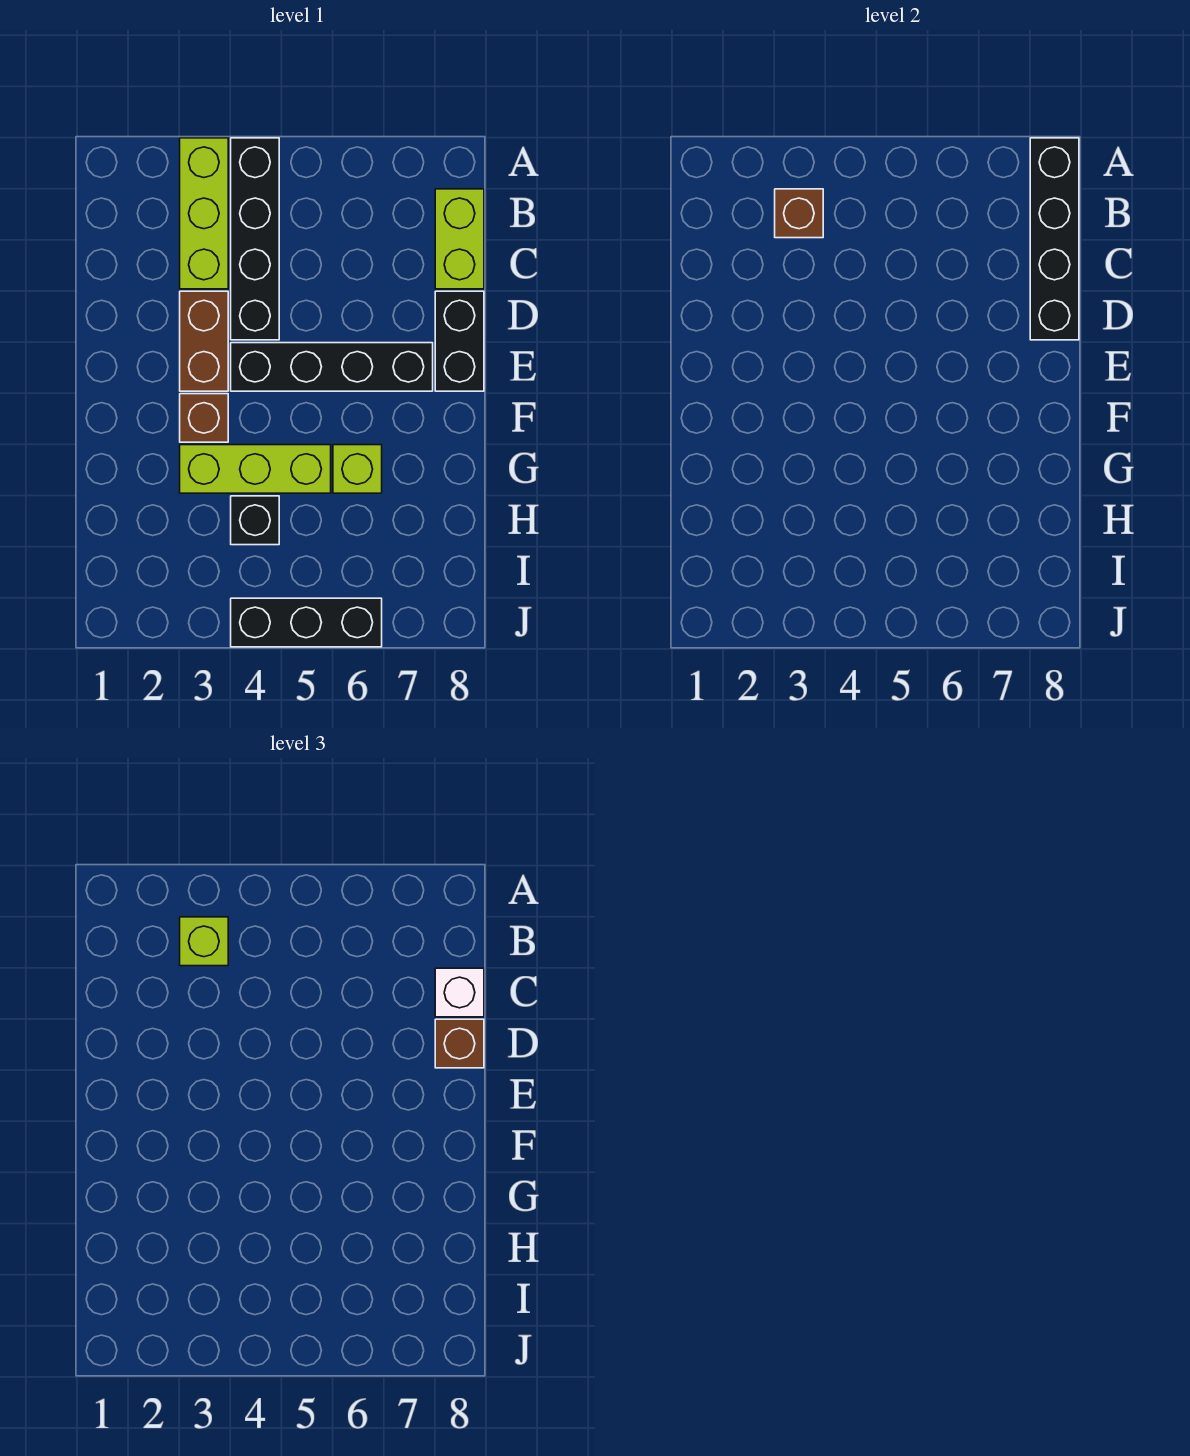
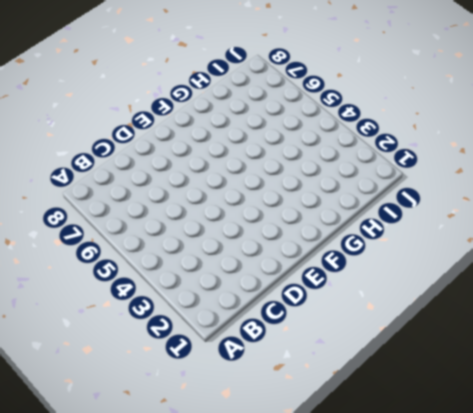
none -> lime 1x3 brick [180,138,228,289]
none -> black 1x4 brick [231,138,279,340]
none -> lime 1x2 brick [435,189,484,289]

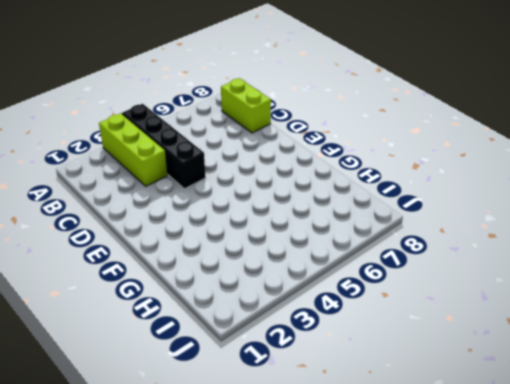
none -> brown 1x2 brick [180,291,228,391]
none -> black 1x2 brick [435,291,484,391]
none -> black 1x4 brick [231,343,433,391]

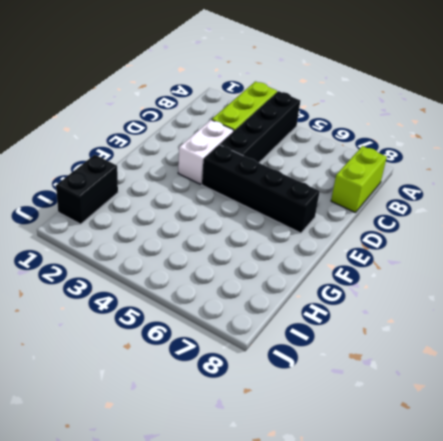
white 1x2 brick [178,120,234,184] -> brown 1x2 brick [180,291,228,391]
black 1x2 brick [56,155,118,224] -> black 1x2 brick moved to [435,291,484,391]
none -> brown 1x1 brick [180,394,228,442]
none -> lime 1x3 brick [180,445,331,493]
none -> lime 1x1 brick [333,445,382,493]

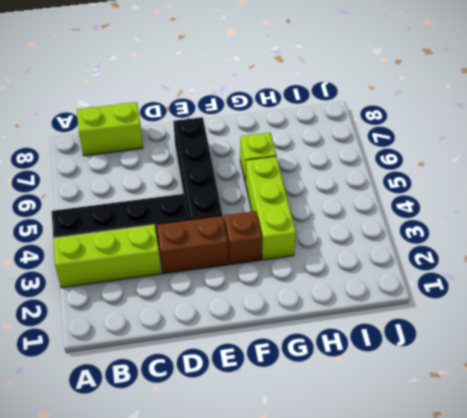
none -> black 1x2 brick [435,291,484,391]
none -> black 1x1 brick [231,496,279,545]
none -> black 1x3 brick [231,598,382,647]

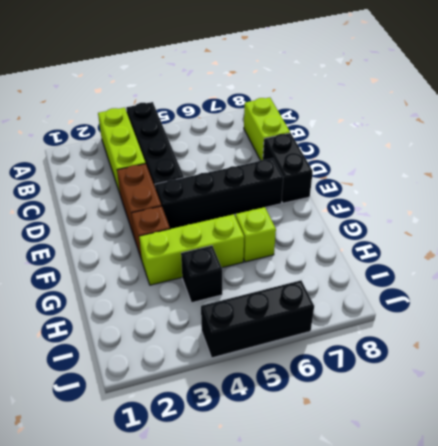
none -> black 1x4 brick [1030,138,1079,340]
none -> brown 1x1 brick [775,189,823,238]
none -> lime 1x1 brick [180,917,228,966]

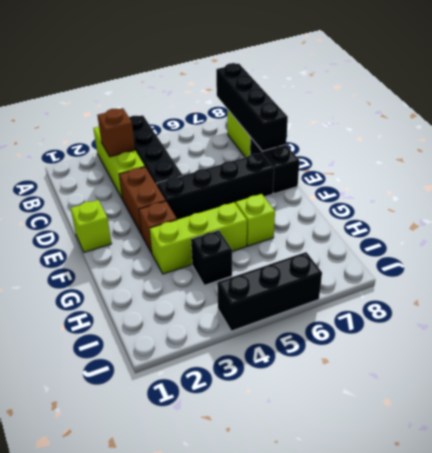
lime 1x1 brick [71,200,112,252] -> lime 1x1 brick moved to [180,917,228,966]
none -> white 1x1 brick [435,968,484,1017]
none -> brown 1x1 brick [435,1019,484,1068]

